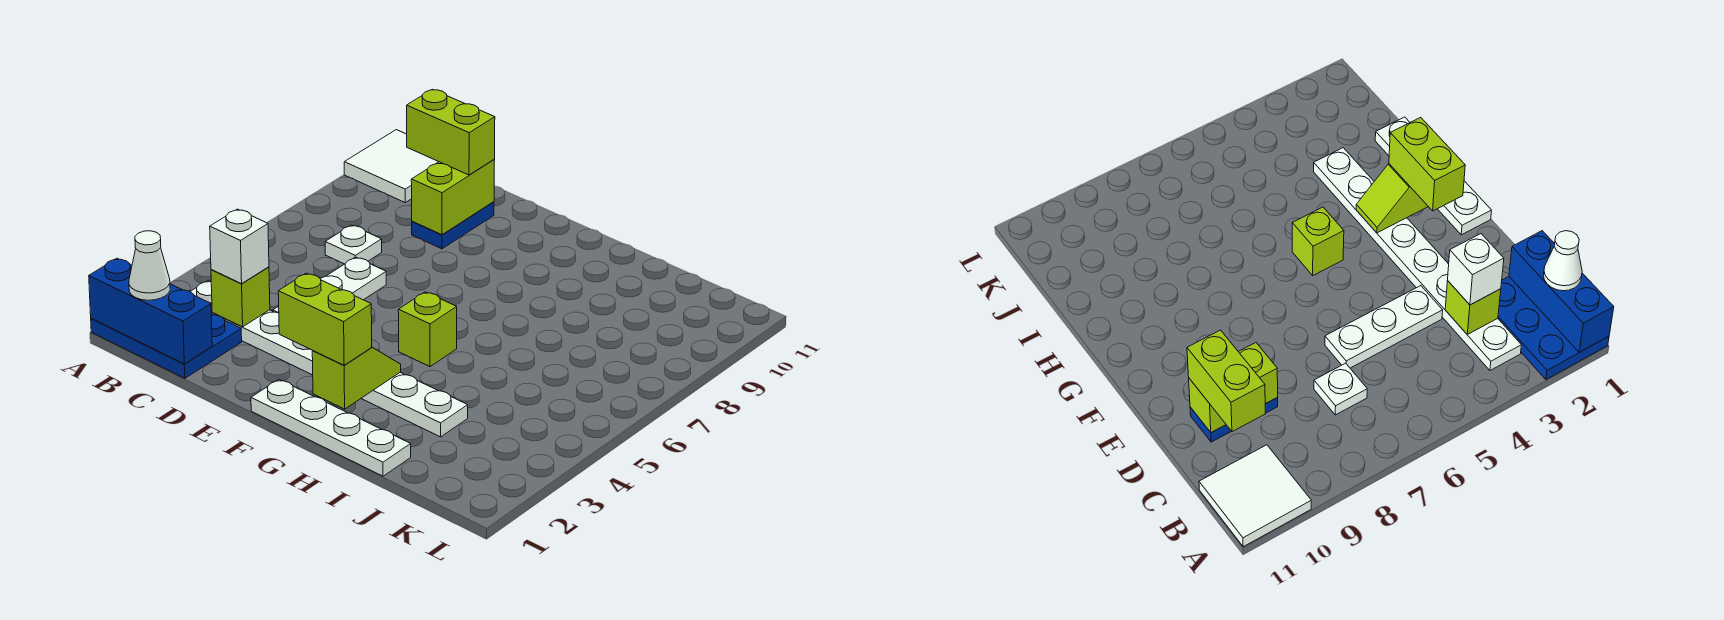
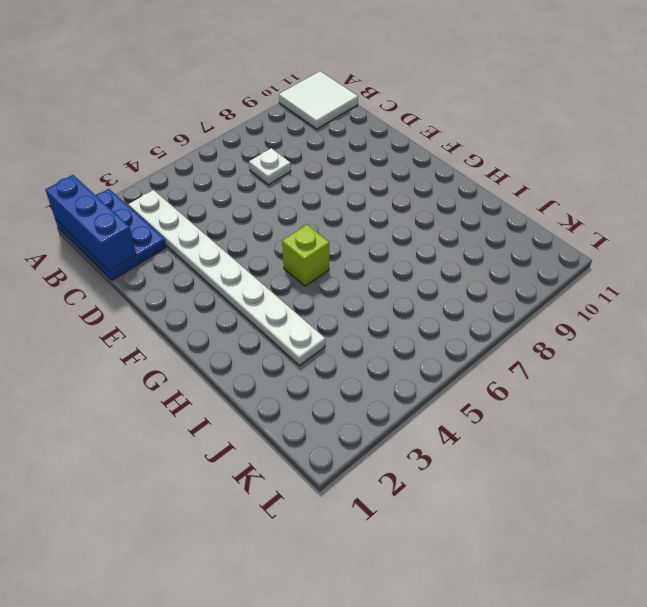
none -> white 1x3 plate [273,257,386,313]
none -> blue 1x2 plate [412,202,494,249]
none -> white 1x4 plate [251,379,411,476]

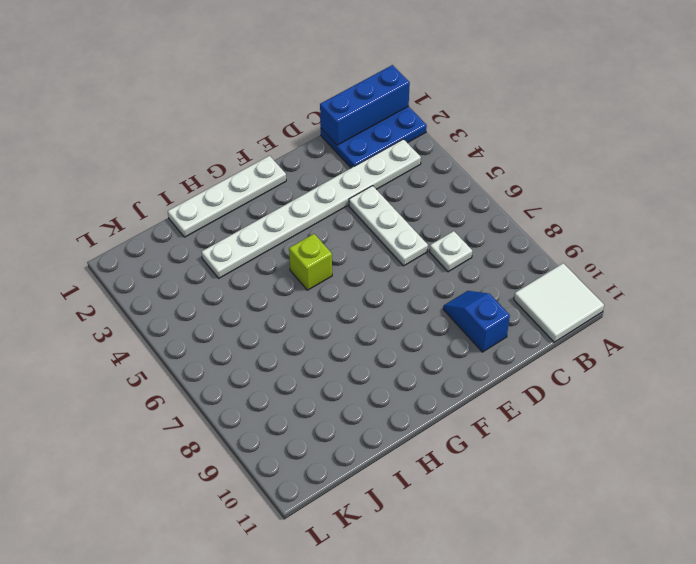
blue 1x2 slope [443,291,510,352] -> blue 1x2 plate [412,202,494,249]
none -> lime 1x1 brick [211,267,270,327]
none -> lime 1x2 brick [411,160,495,235]
none -> lime 1x2 slope [312,347,401,409]

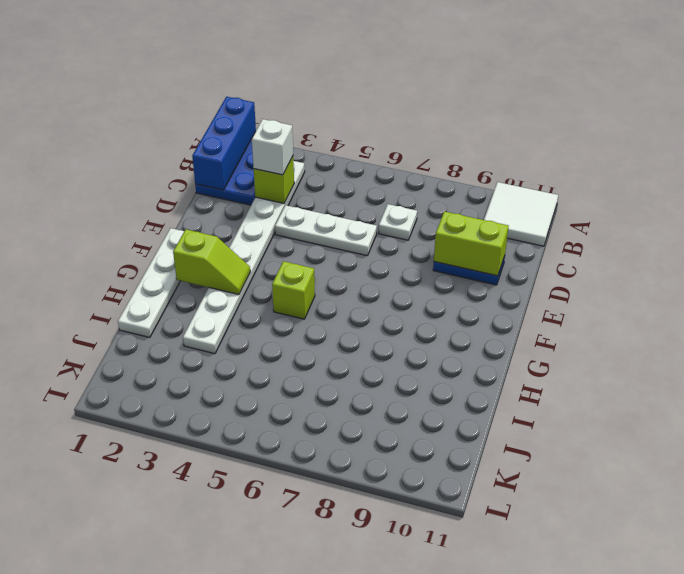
none -> white 1x1 cone [129,231,170,300]
none -> lime 1x2 brick [407,89,495,175]
none -> lime 1x2 brick [278,273,372,365]

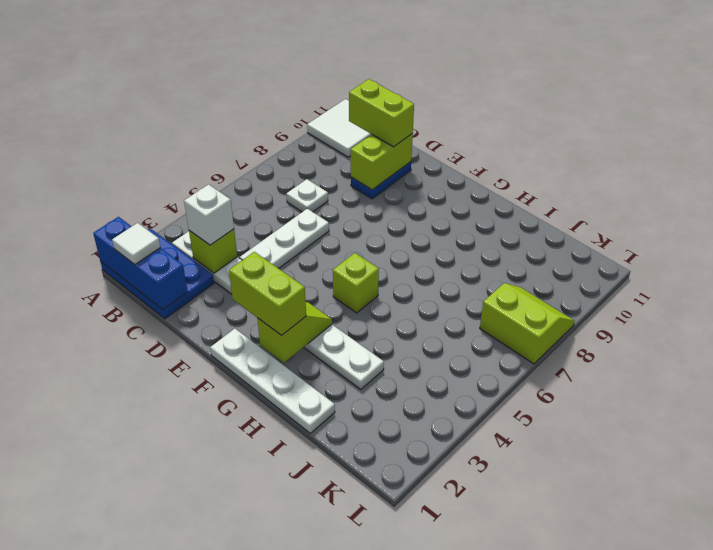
white 1x1 tile [112,223,160,264] -> white 1x1 cone [129,231,170,300]
lime 2x2 slope [480,283,575,364] -> none

